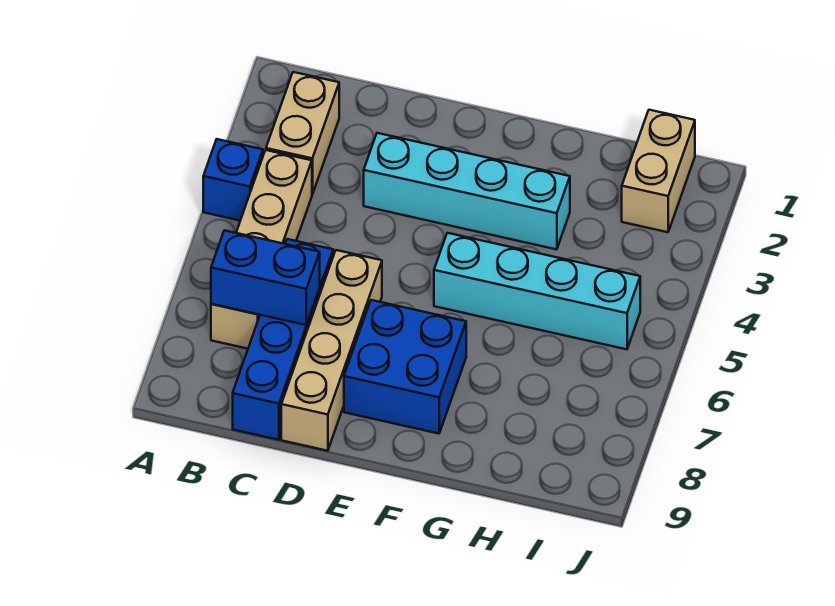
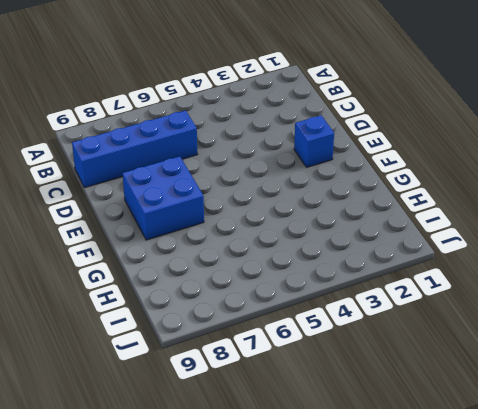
blue 1x1 brick [294,115,334,167] -> blue 1x1 brick moved to [203,139,263,221]
none -> tan 1x2 brick [266,72,339,194]
none -> tan 1x4 brick [211,150,312,349]

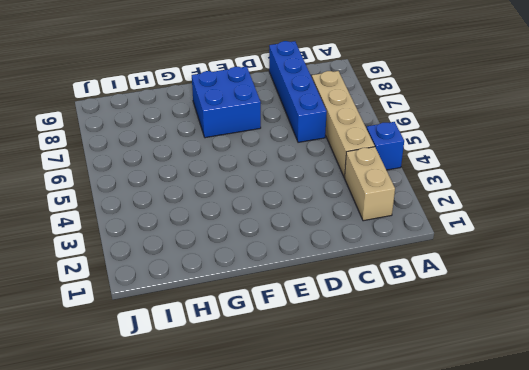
none -> cyan 1x4 brick [364,133,570,250]
none -> tan 1x4 brick [281,250,382,451]

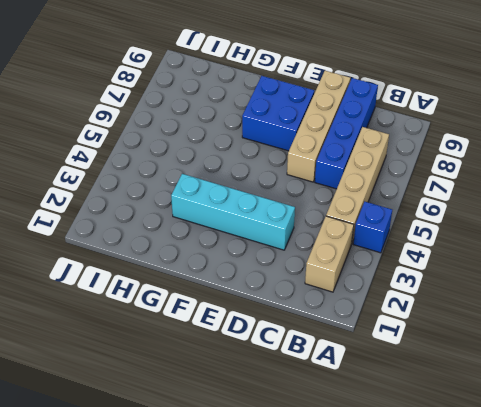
none -> cyan 1x4 brick [434,233,640,349]
none -> tan 1x2 brick [622,110,695,232]

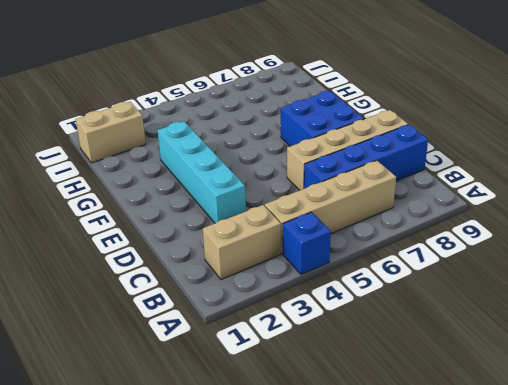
none -> cyan 1x4 brick [434,233,640,349]
none -> blue 1x2 brick [211,230,320,325]

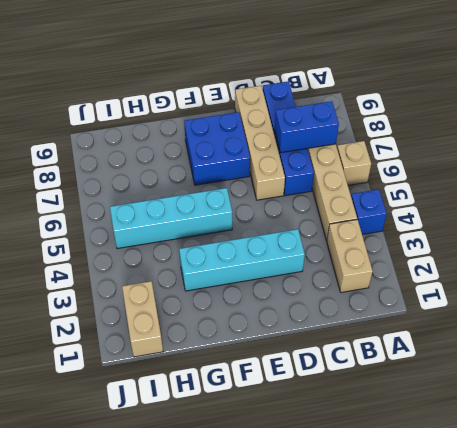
tan 1x1 brick [337,141,371,185] -> none

